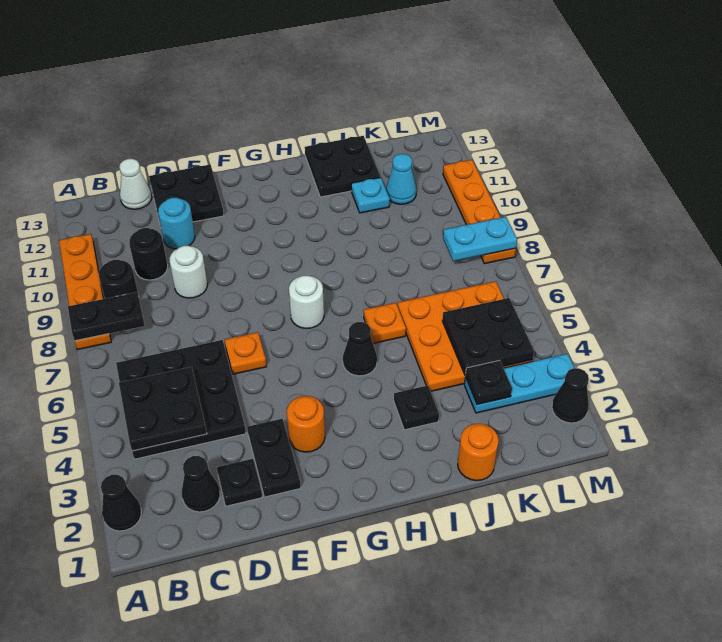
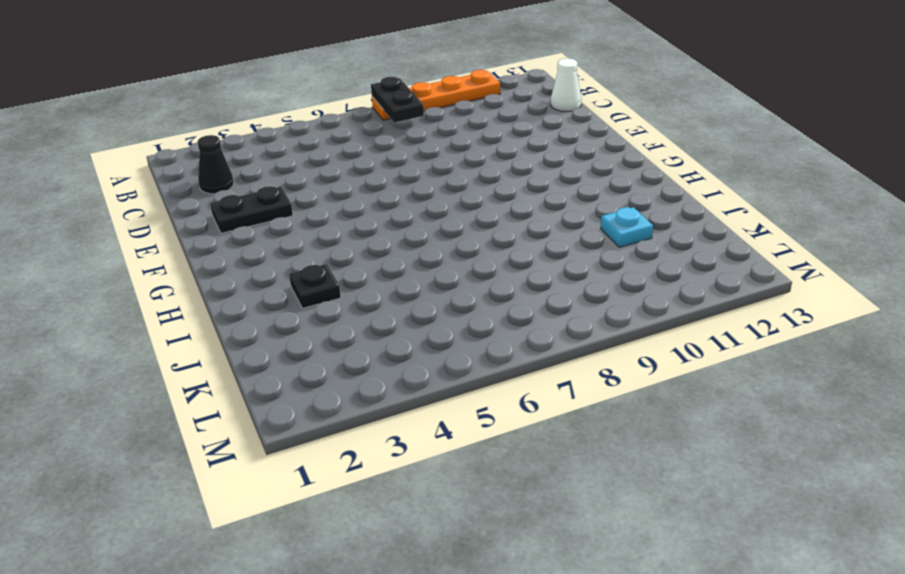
none -> black 1x1 cone [101,475,141,531]
none -> black 3x3 plate [116,340,246,459]
none -> black 1x1 round brick [99,260,139,299]
none -> black 1x1 round brick [129,228,168,280]

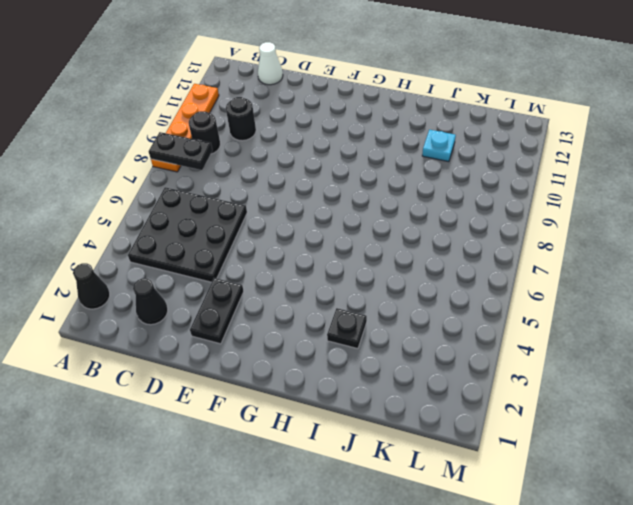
none -> black 1x1 plate [217,459,262,506]
none -> white 1x1 round brick [170,246,207,298]
none -> cyan 1x1 round brick [158,198,195,249]
none -> black 2x2 plate [149,165,224,227]

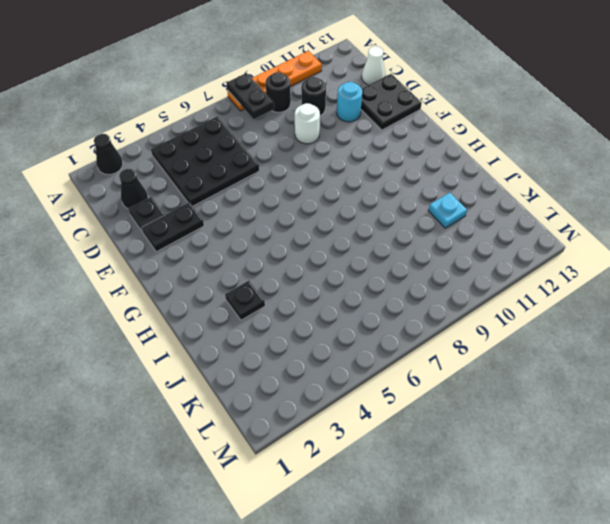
none -> orange 1x1 plate [225,332,266,374]
none -> orange 1x1 round brick [287,396,325,452]
none -> white 1x1 round brick [289,276,324,329]
none -> black 1x1 cone [343,322,377,376]

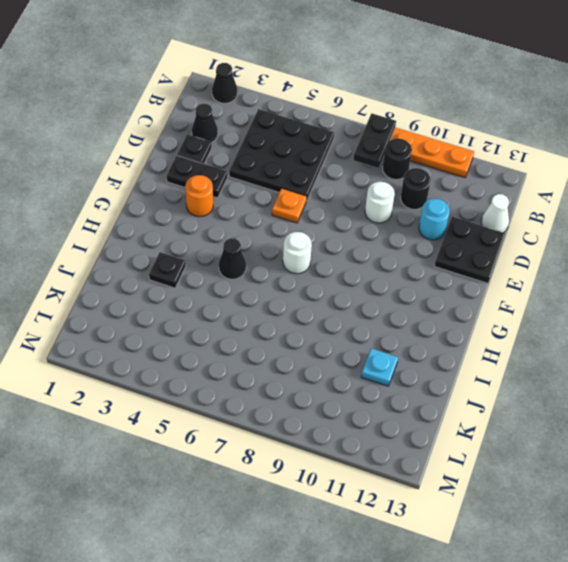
none -> orange 1x1 plate [364,303,406,343]
none -> black 2x2 plate [305,136,381,197]
none -> orange 1x1 round brick [458,424,499,481]
none -> orange 3x3 plate [398,281,533,391]

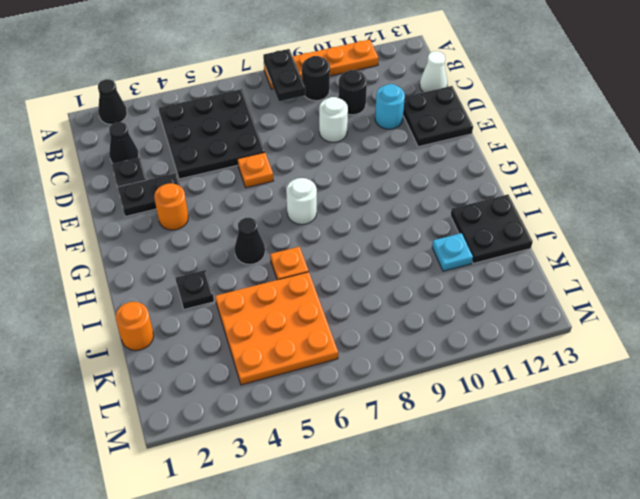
none -> cyan 1x3 plate [464,354,574,413]
none -> cyan 1x1 cone [386,154,417,204]
none -> black 1x1 cone [552,368,589,423]
none -> orange 1x4 plate [443,160,516,264]

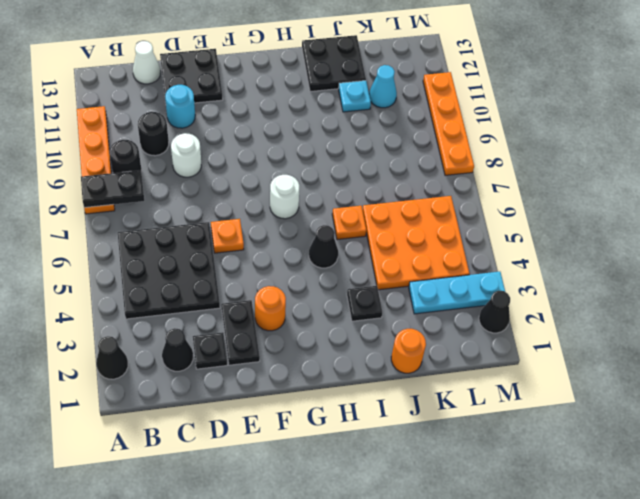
none -> black 2x2 plate [119,367,207,451]
none -> black 1x1 plate [465,360,512,405]
none -> black 2x2 plate [442,298,534,375]
none -> cyan 1x2 plate [443,217,517,261]

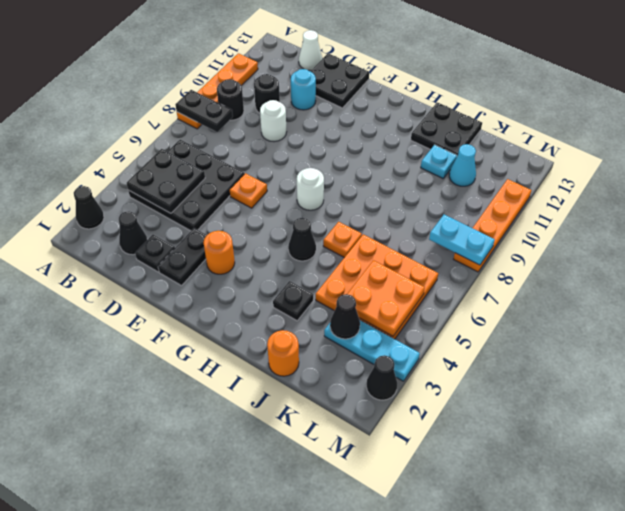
black 1x1 cone [330,294,360,339] -> black 1x1 plate [465,360,512,405]
orange 2x2 plate [348,260,425,336] -> black 2x2 plate [442,298,534,375]

